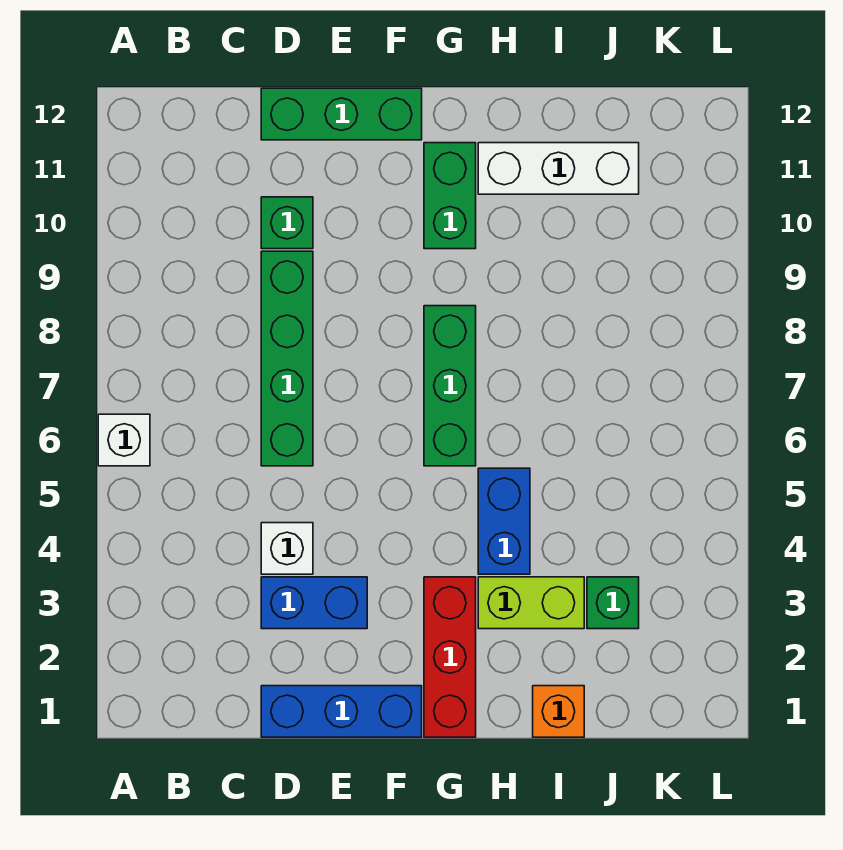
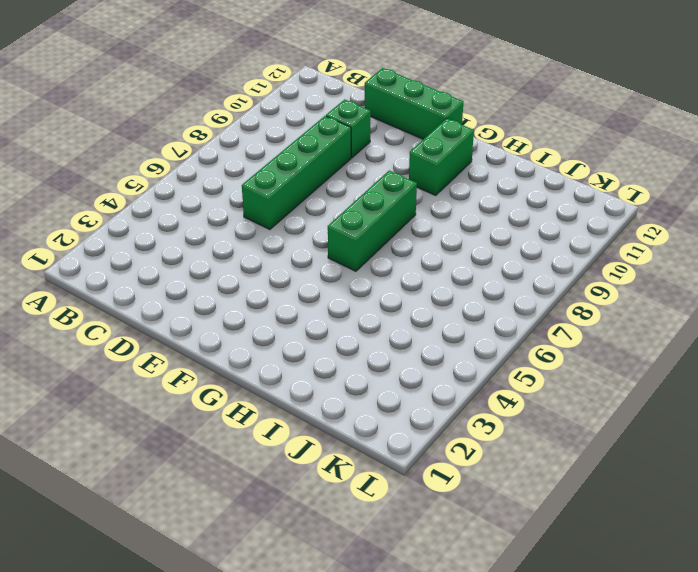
none -> white 1x1 brick [98,414,150,466]
none -> blue 1x3 brick [261,686,422,737]
none -> blue 1x2 brick [261,577,367,629]

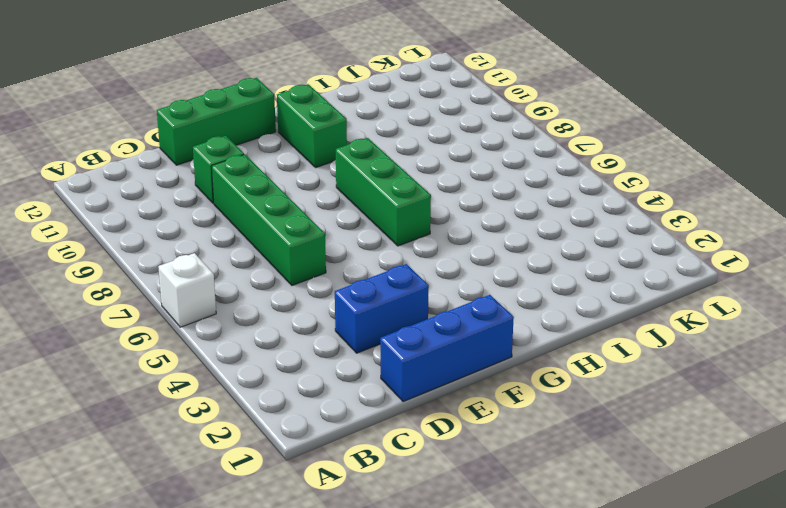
none -> white 1x1 brick [261,523,313,574]
none -> red 1x3 brick [424,577,476,737]
none -> lime 1x2 brick [478,577,584,629]

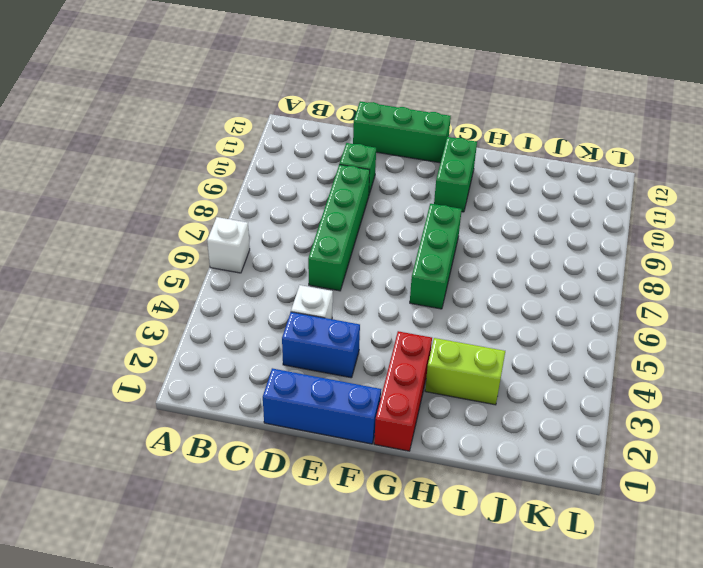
none -> blue 1x2 brick [478,468,530,574]
none -> white 1x3 brick [478,143,639,194]
none -> orange 1x1 brick [533,686,584,737]

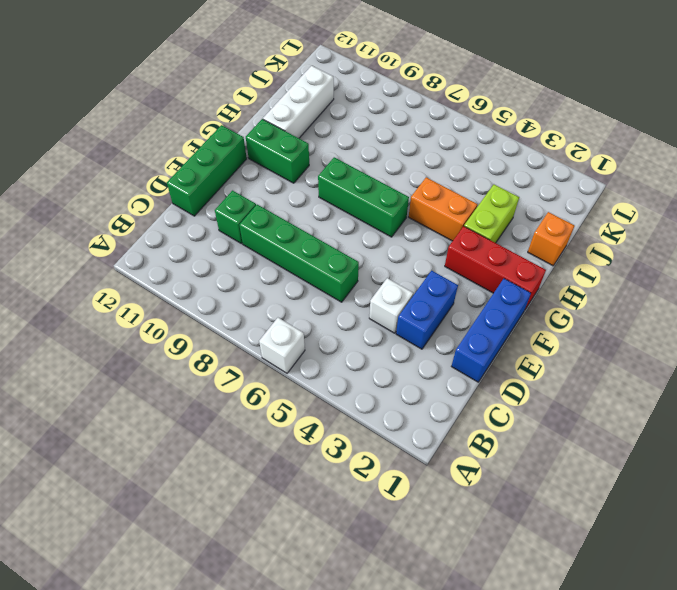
orange 1x2 brick [409,177,477,241] -> blue 1x2 brick [478,468,530,574]
none -> green 1x1 brick [587,577,639,629]

